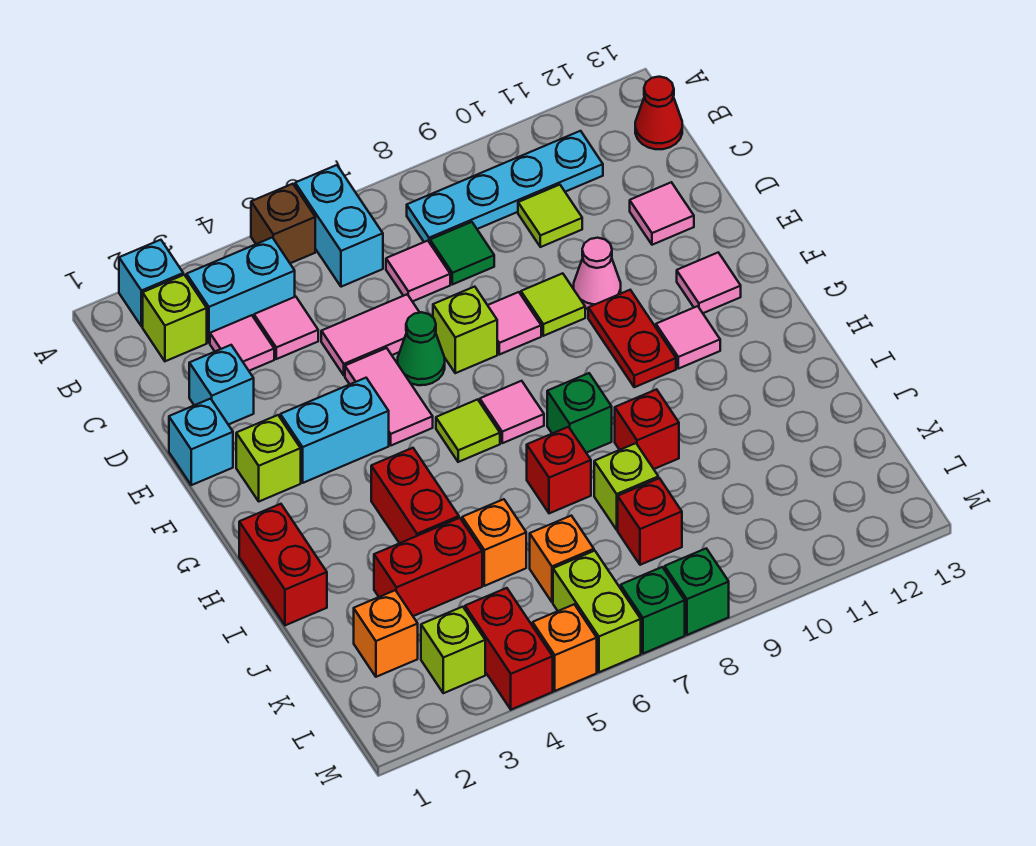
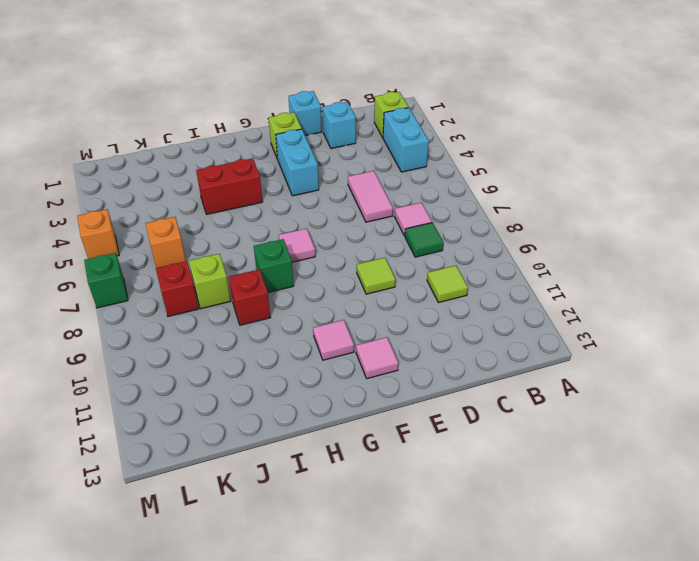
none -> cyan 1x1 brick [119,240,183,326]
none -> brown 1x1 brick [251,184,315,263]
none -> cyan 1x2 brick [295,165,383,287]
none -> cyan 1x4 plate [407,131,603,243]

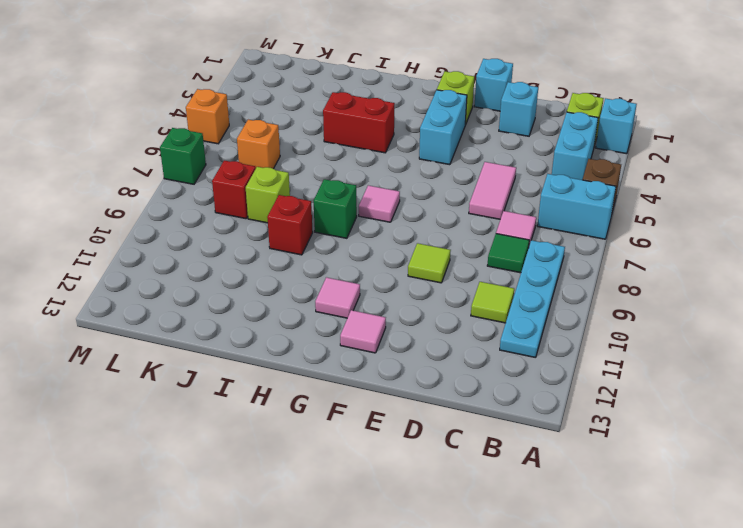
none -> red 1x1 cone [635,77,682,149]
none -> pink 1x1 tile [210,315,274,371]
none -> pink 1x1 tile [254,297,318,359]
none -> pink 1x1 tile [630,182,694,245]

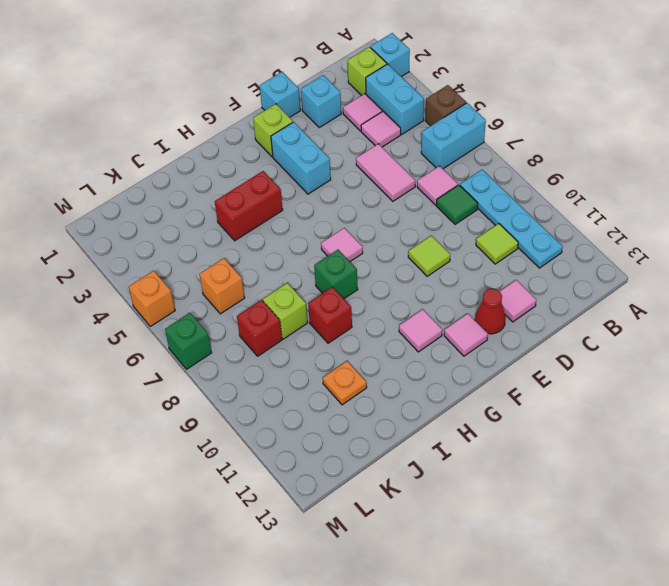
red 1x1 cone [475,289,506,334] -> red 1x1 cone moved to [635,77,682,149]
orange 1x1 plate [323,361,367,405] -> none
none -> pink 1x2 tile [345,348,433,445]
none -> green 1x1 cone [398,312,445,385]
none -> lime 1x1 brick [433,287,497,373]
none -> pink 1x1 tile [488,292,541,355]

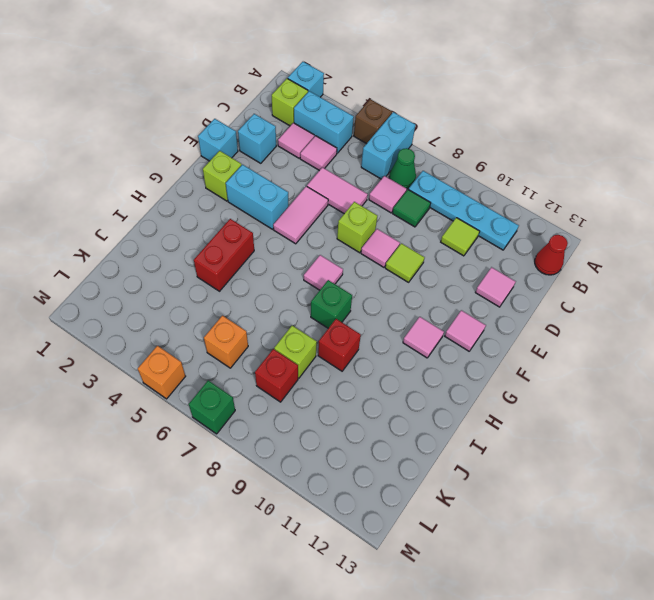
green 1x1 cone [389,148,416,189] -> green 1x1 cone moved to [398,312,445,385]
none -> pink 1x1 cone [574,238,621,309]
none -> red 1x2 plate [588,290,676,387]
none -> lime 1x1 tile [436,399,500,462]
none -> red 1x2 brick [239,504,327,625]

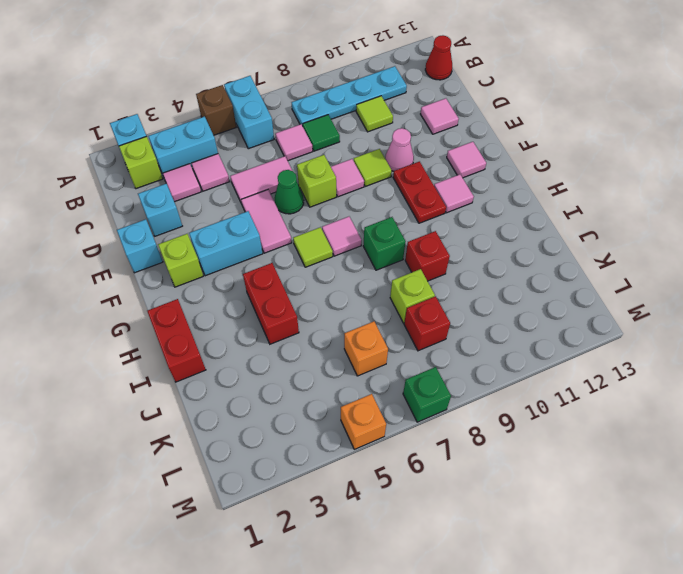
none -> red 1x1 brick [527,427,591,513]
none -> red 1x2 brick [374,518,482,616]
none -> orange 1x1 brick [462,499,526,586]
none -> orange 1x1 brick [354,590,418,677]

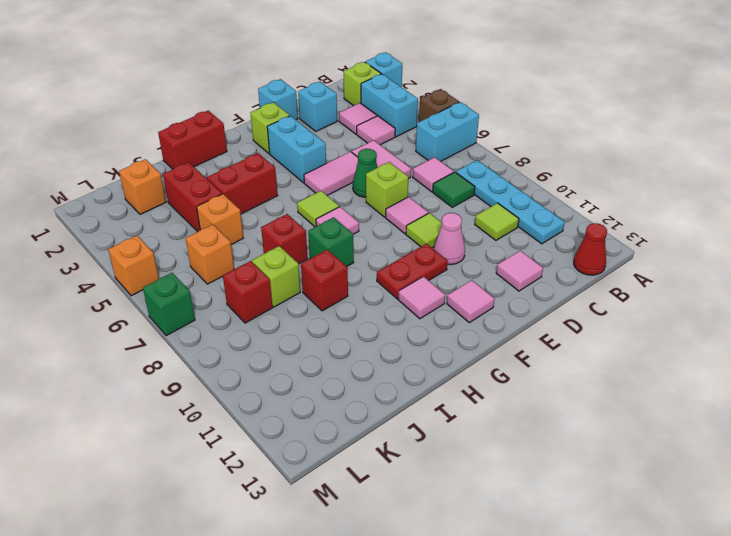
none -> lime 1x1 brick [421,607,485,693]
none -> red 1x2 brick [465,588,553,710]
none -> lime 1x2 brick [553,551,641,672]
none -> green 1x1 brick [665,548,729,635]

